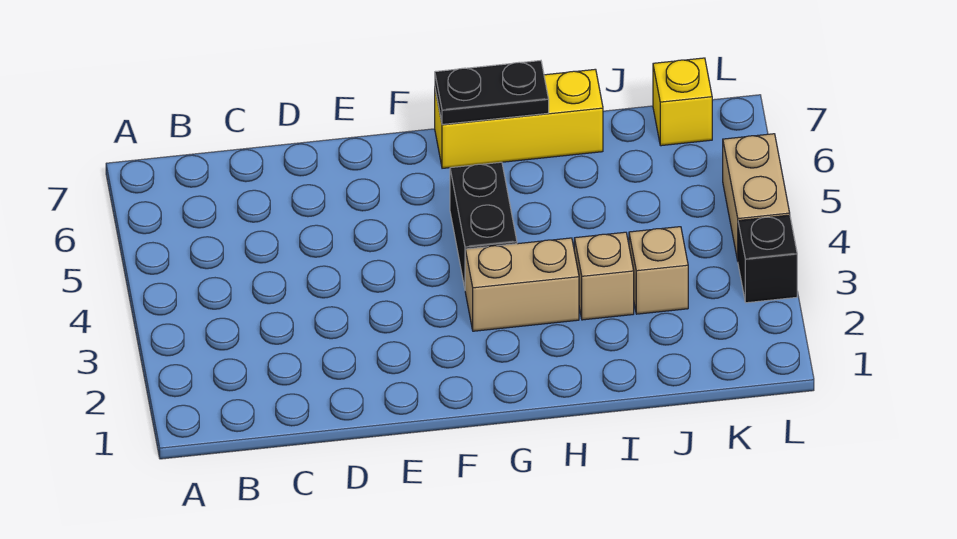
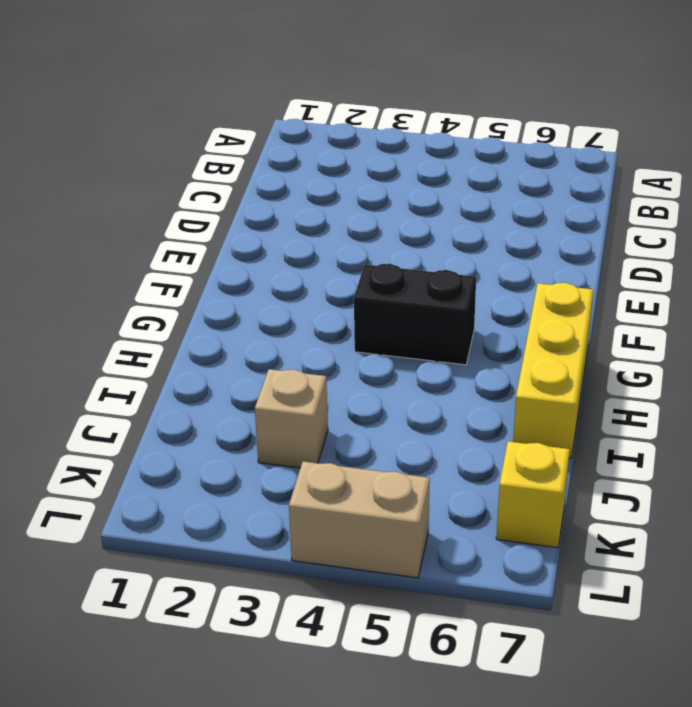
none -> tan 1x2 brick [465,238,579,331]
none -> tan 1x1 brick [574,232,634,320]

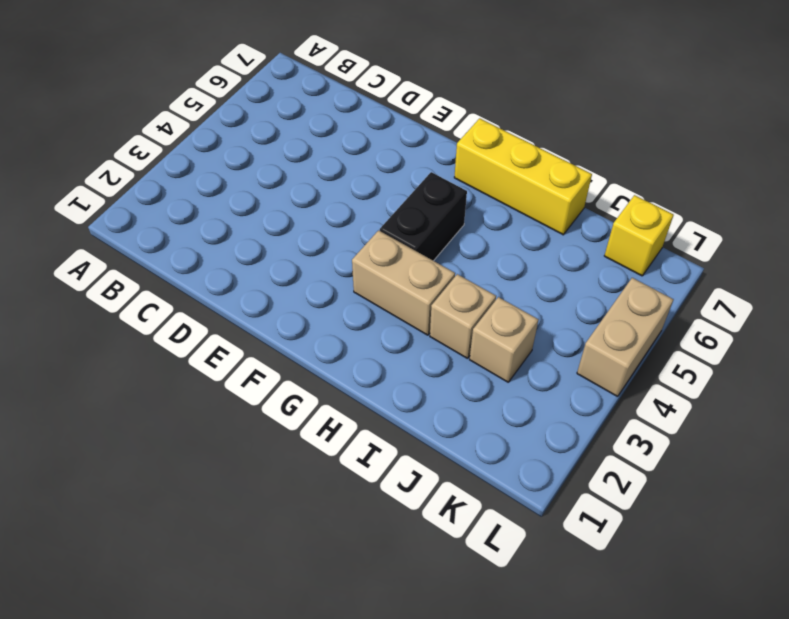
none -> black 1x1 brick [738,215,797,303]
none -> black 1x2 plate [435,61,549,125]

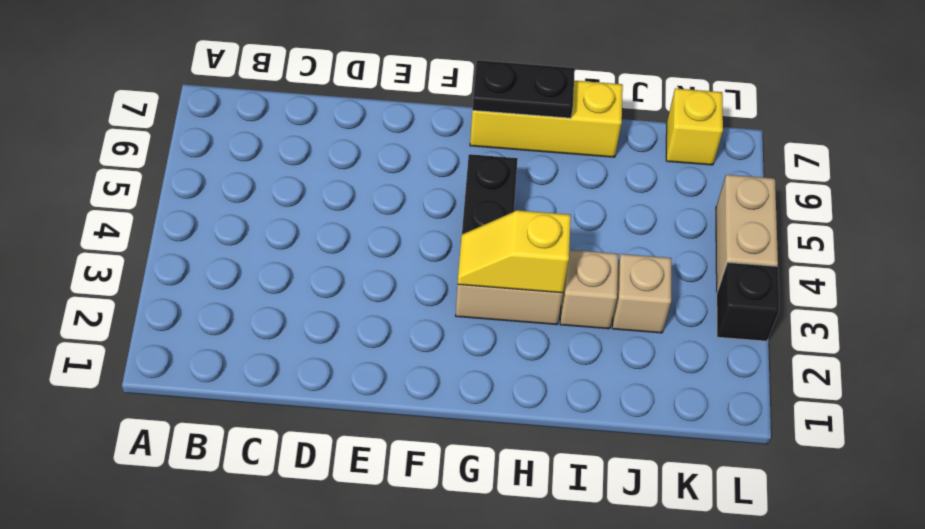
yellow 1x2 slope [458,210,571,293] -> none

